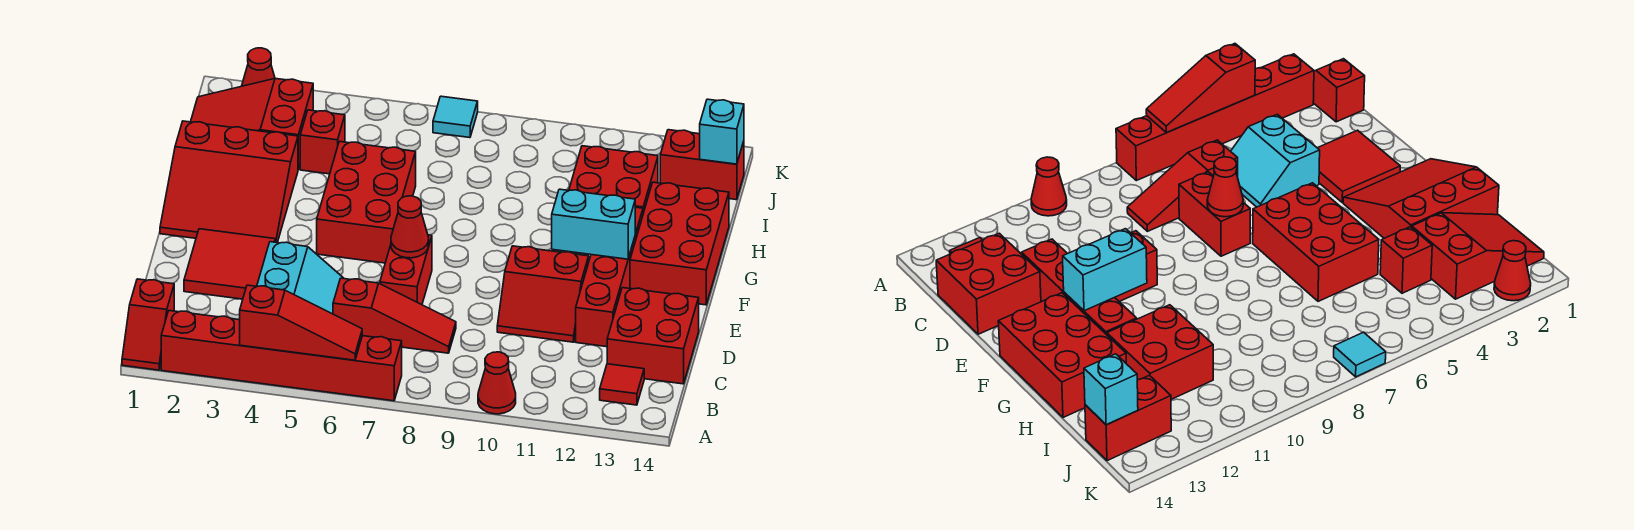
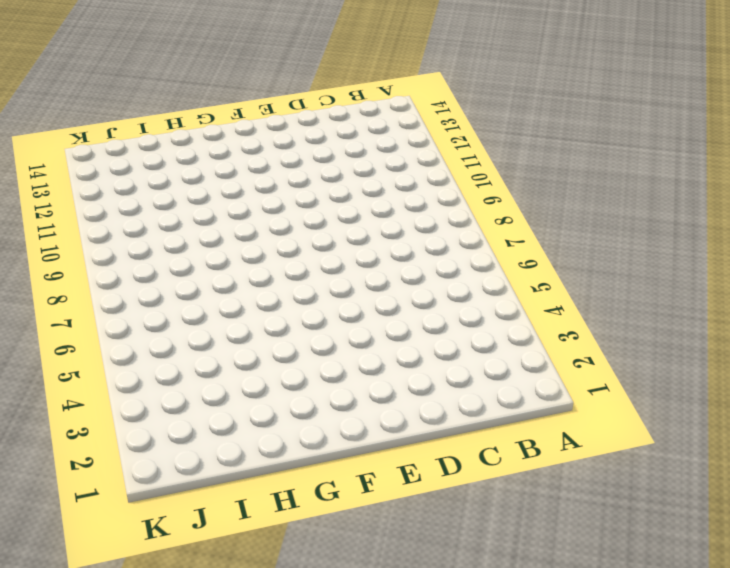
none -> red 1x2 slope [122,279,174,370]
none -> red 1x6 brick [161,311,402,401]
none -> red 1x1 cone [478,352,516,414]

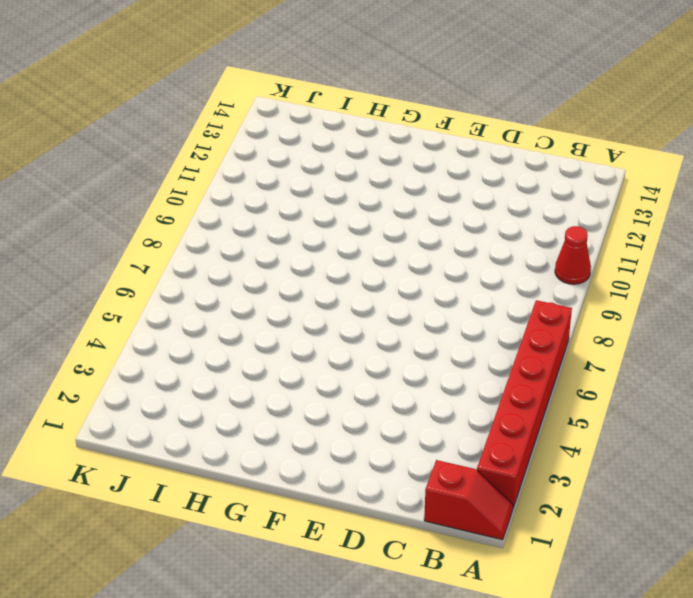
none -> red 1x1 tile [600,364,644,405]
none -> cyan 2x2 slope [257,242,344,314]
none -> red 1x3 slope [333,278,456,353]

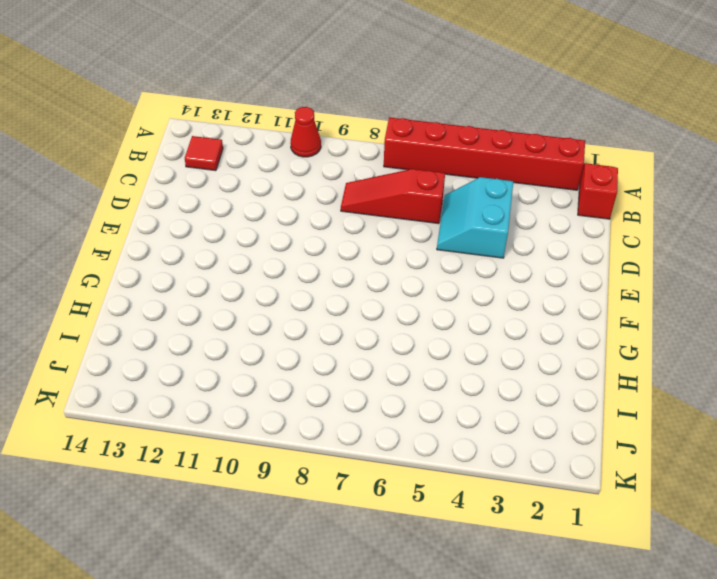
none -> red 2x2 brick [607,288,699,384]
none -> red 2x2 tile [184,229,275,299]
none -> red 1x2 brick [380,235,432,305]

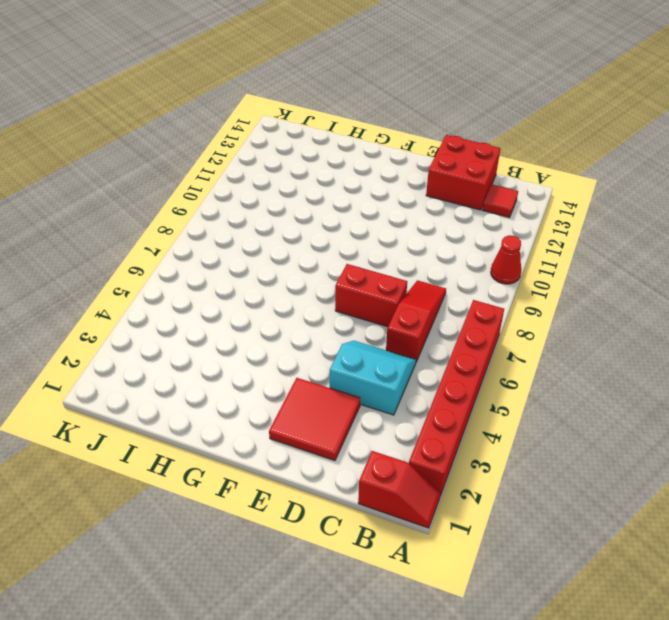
none -> red 2x2 slope [497,246,589,342]
none -> red 1x4 brick [576,207,643,347]
none -> red 3x3 slope [160,121,298,243]

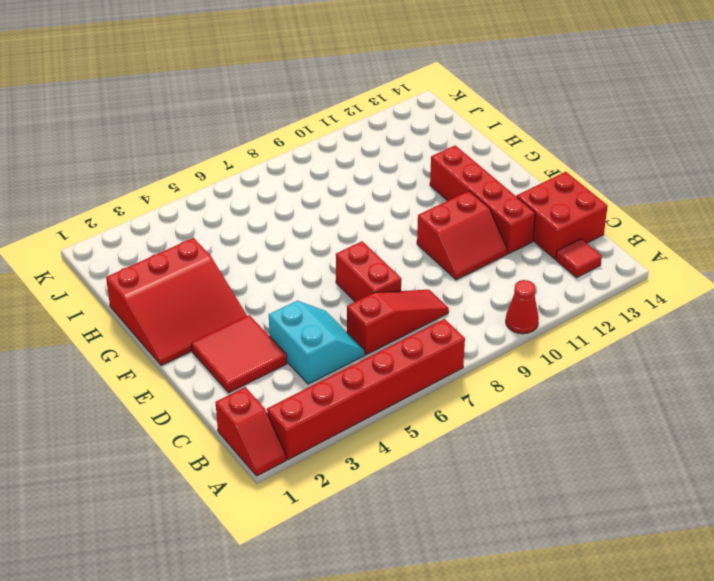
none -> red 2x3 brick [317,141,416,263]
none -> red 2x3 brick [630,182,729,305]
none -> red 2x2 brick [569,146,658,213]

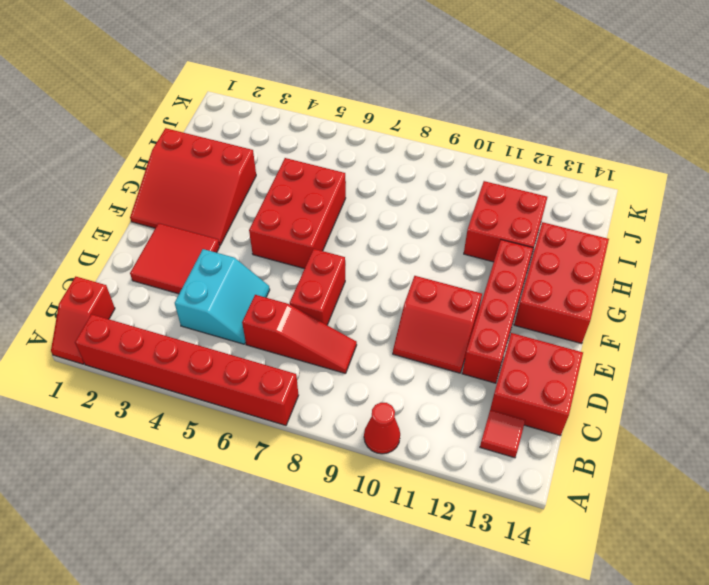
none -> red 2x3 slope [191,78,313,169]
none -> red 1x1 brick [300,110,345,174]
none -> red 1x2 brick [660,130,744,200]

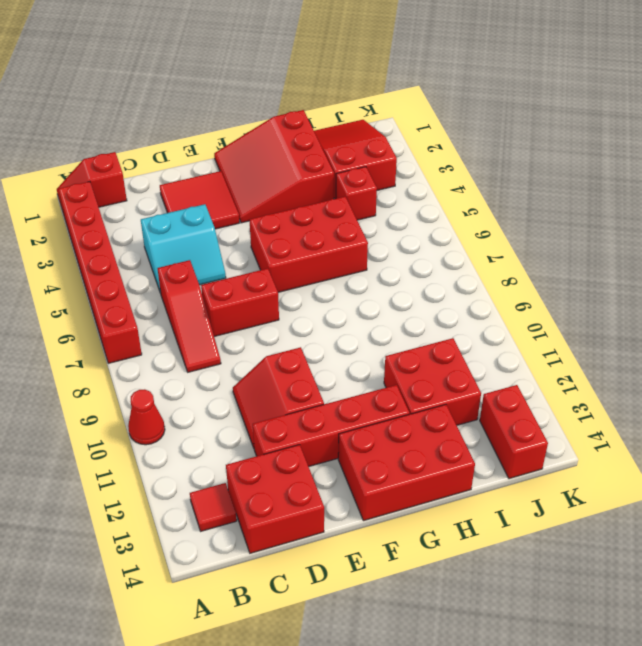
none -> red 1x1 cone [242,48,275,86]
none -> cyan 1x1 tile [433,96,478,138]
none -> red 1x3 slope [240,285,362,360]

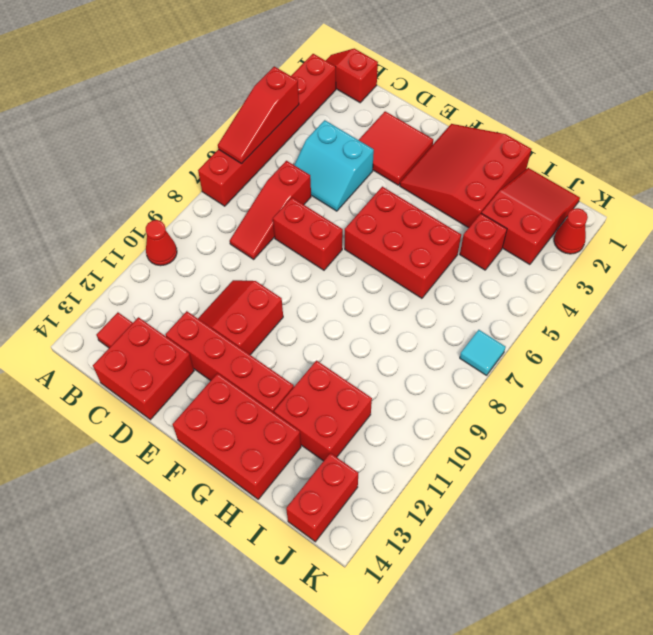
none -> red 1x1 cone [391,196,429,258]
none -> cyan 1x2 brick [552,189,635,259]
none -> cyan 1x1 brick [700,99,744,164]

